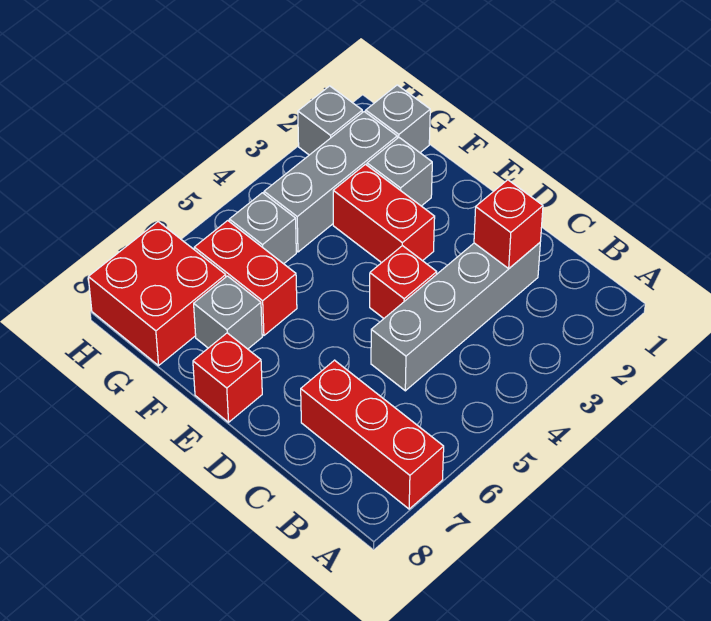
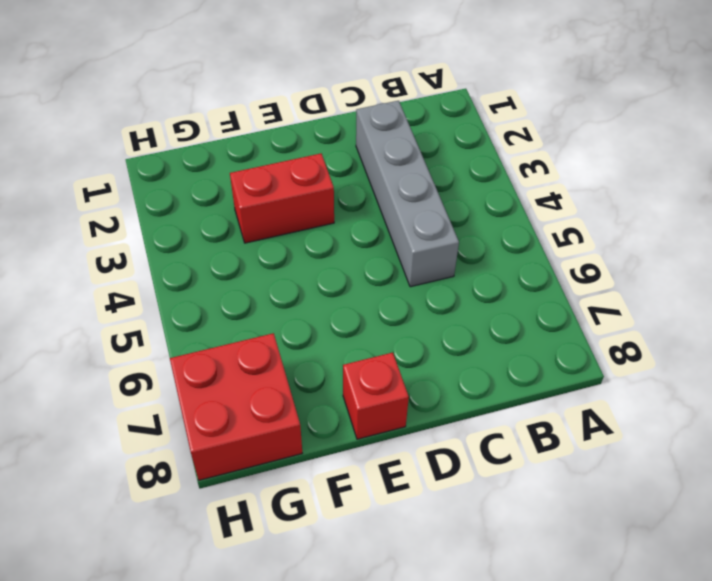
none -> red 1x3 brick [301,360,444,509]
none -> red 1x1 brick [370,246,437,318]
none -> grey 1x1 brick [367,138,432,206]

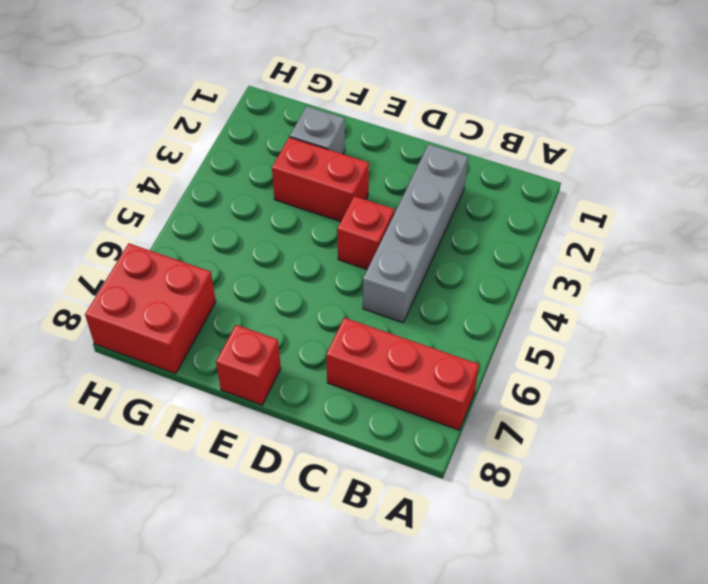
none -> red 1x2 brick [194,221,297,336]
none -> grey 1x1 brick [194,276,262,349]
none -> grey 1x1 brick [366,85,430,152]

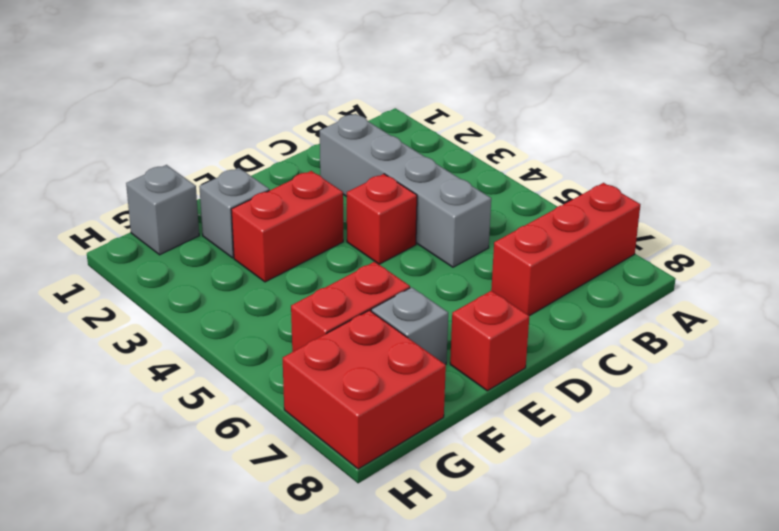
none -> grey 1x3 brick [264,112,397,252]
none -> grey 1x1 brick [229,193,296,264]
none -> grey 1x1 brick [298,86,362,155]

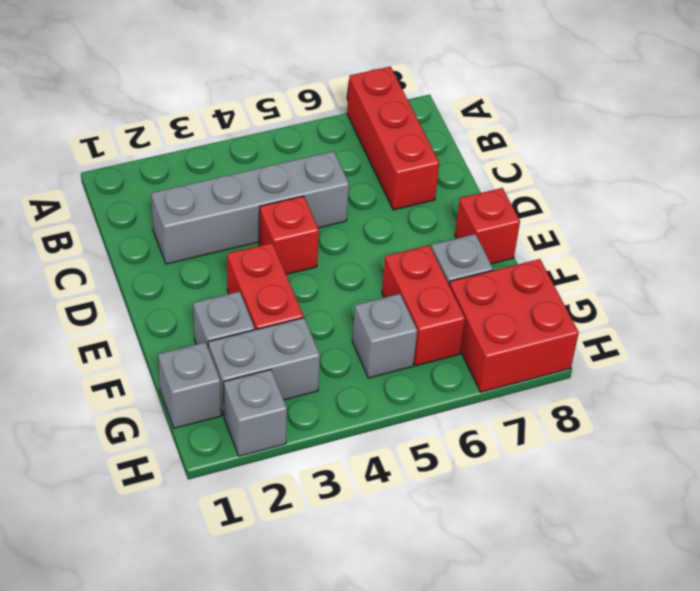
grey 1x2 brick [208,318,320,416] -> grey 1x3 brick [264,112,397,252]
none -> red 1x1 brick [474,180,543,268]

